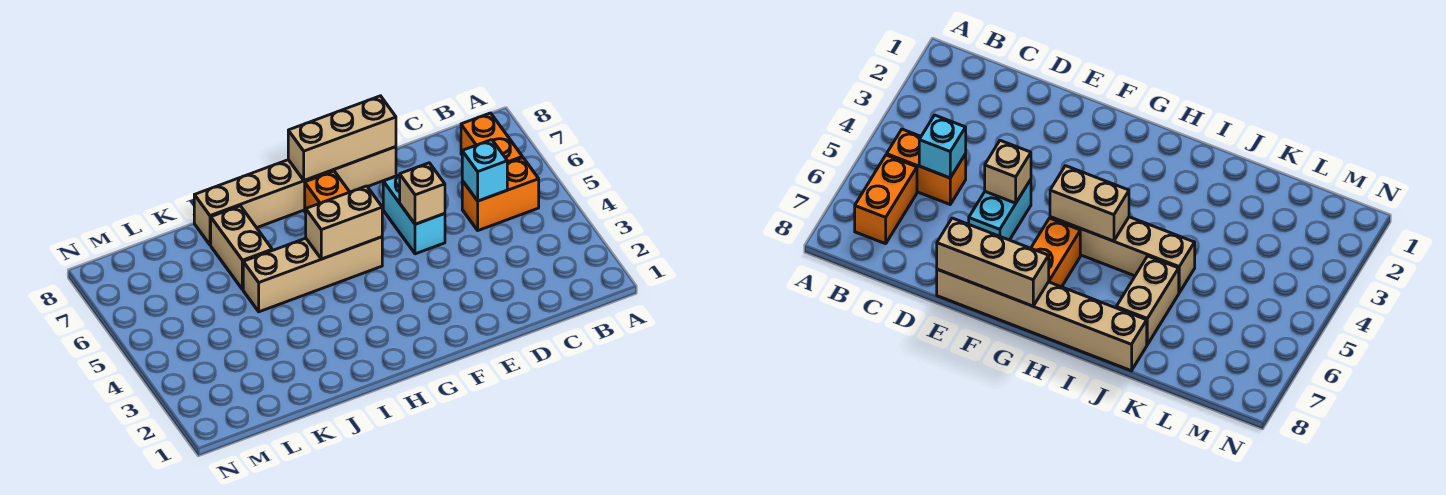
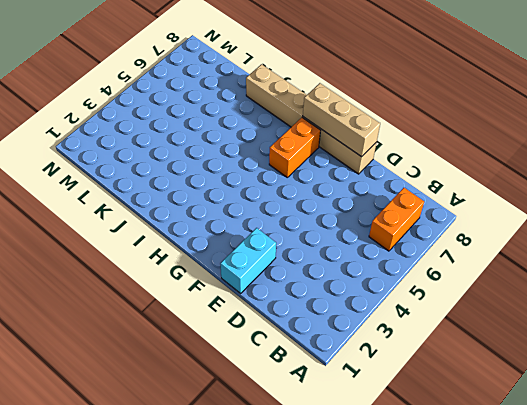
cyan 1x2 brick [220,228,276,293] -> cyan 1x2 brick moved to [383,175,445,254]
none -> orange 1x2 brick [462,158,539,230]
none -> tan 1x4 brick [243,237,382,312]

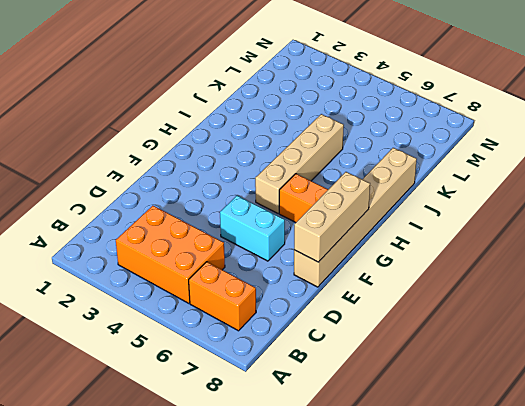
orange 2x3 brick [116,206,225,303] -> orange 1x2 brick [462,158,539,230]
none -> tan 1x2 brick [211,206,272,290]
none -> cyan 1x1 brick [462,140,507,201]

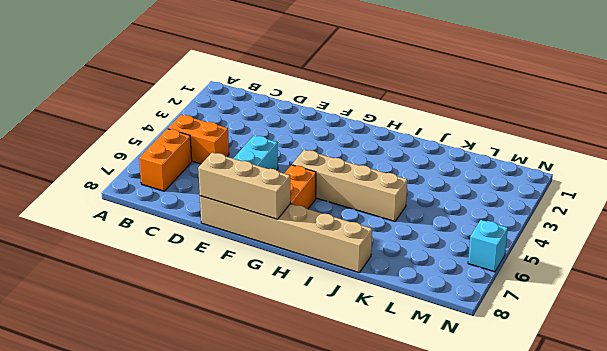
cyan 1x1 brick [468,220,508,272] -> cyan 1x1 brick moved to [462,140,507,201]
none -> tan 1x2 brick [211,206,272,290]
none -> tan 1x1 brick [400,163,445,224]

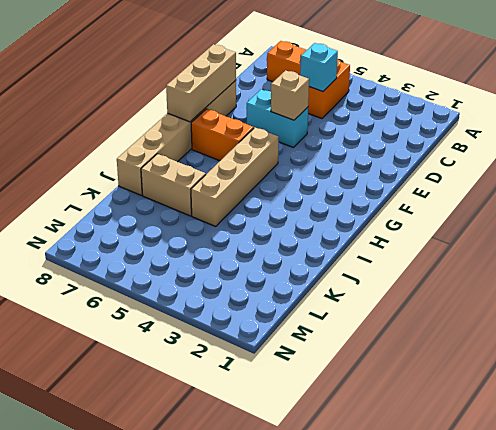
none -> tan 1x2 brick [306,186,382,259]

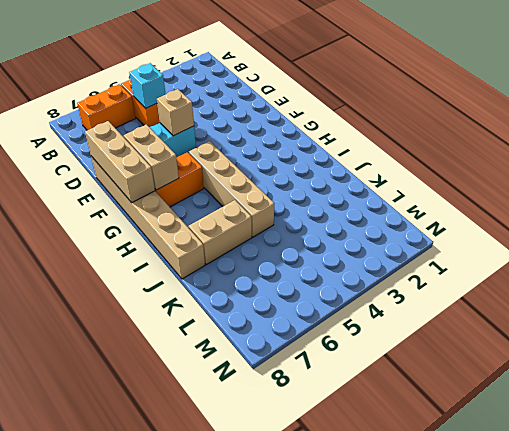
tan 1x2 brick [124,124,179,190] -> tan 1x2 brick moved to [306,186,382,259]

